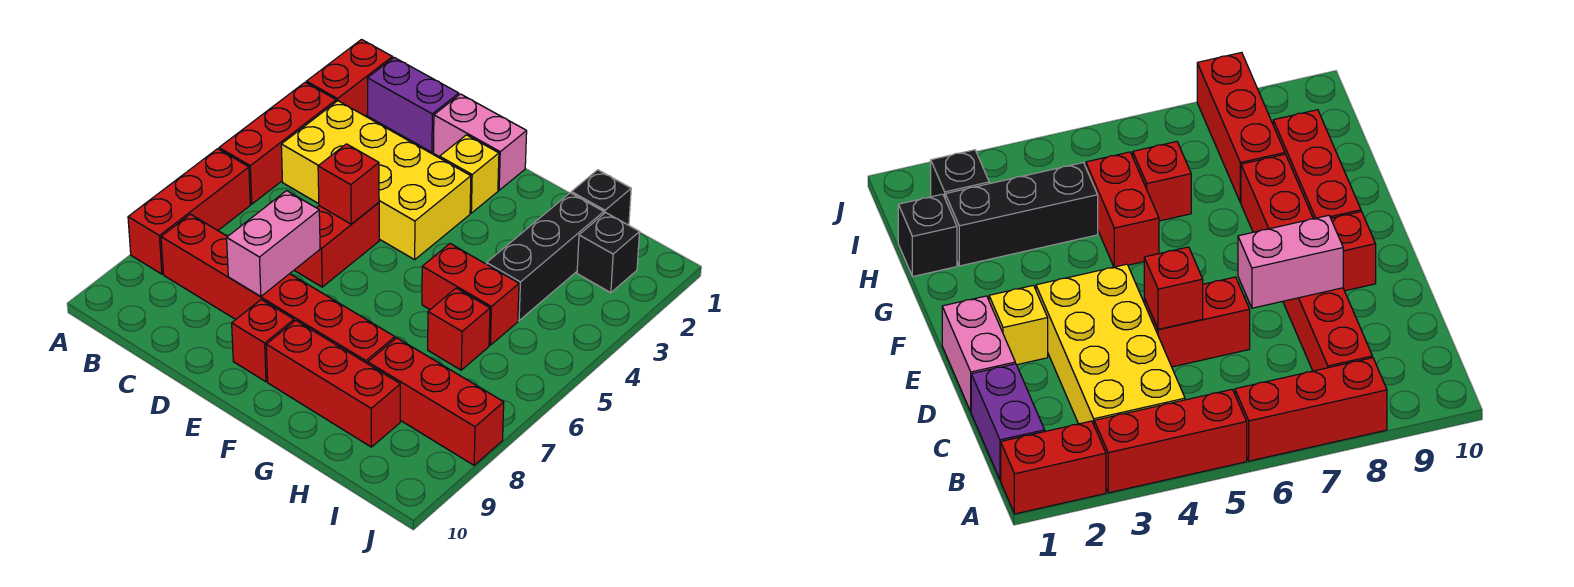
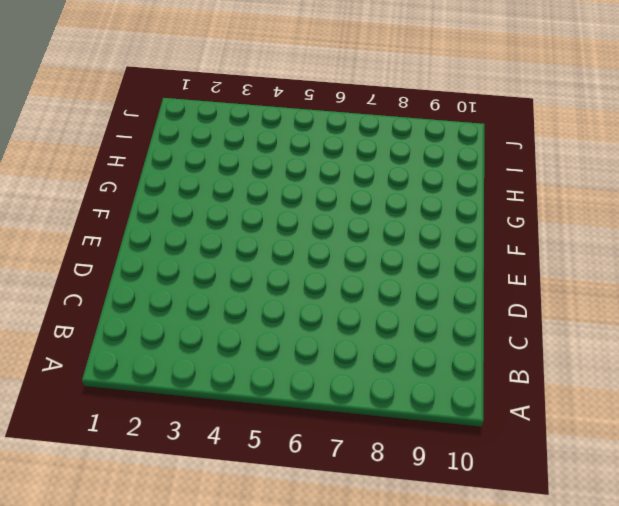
none -> red 1x2 brick [306,40,393,116]
none -> red 1x3 brick [219,82,336,204]
none -> red 1x3 brick [128,149,250,274]

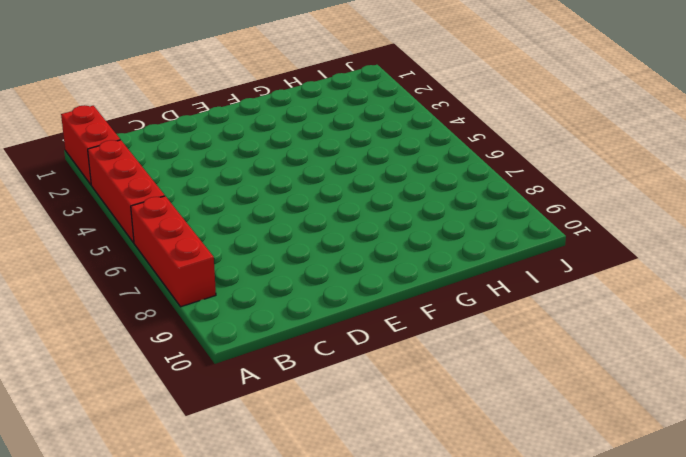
none -> purple 1x2 brick [367,58,459,152]
none -> yellow 2x4 brick [281,101,471,260]
none -> red 1x6 brick [161,214,395,364]

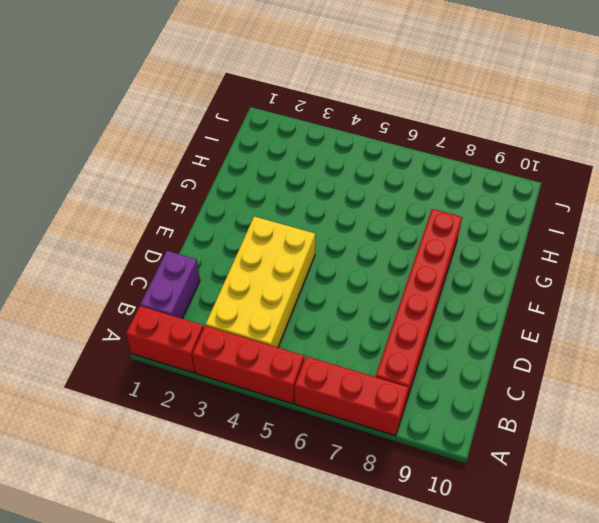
none -> pink 1x2 brick [434,94,527,190]
none -> red 1x2 brick [294,203,379,287]
none -> yellow 1x1 brick [440,135,499,213]

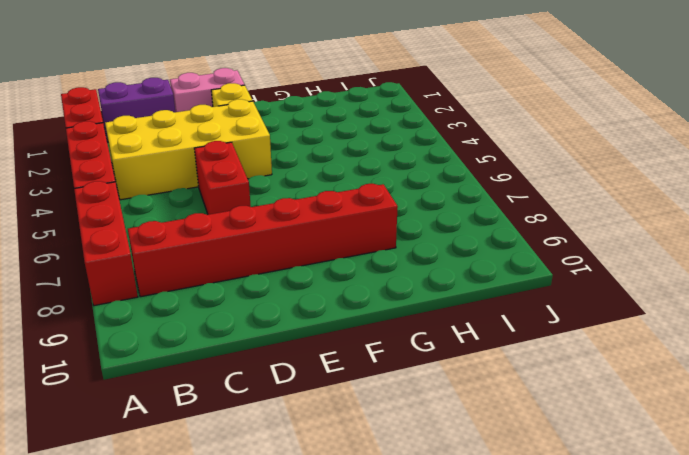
none -> red 1x1 brick [232,300,294,382]
none -> red 1x3 brick [266,321,400,447]
none -> red 1x2 brick [422,244,519,345]

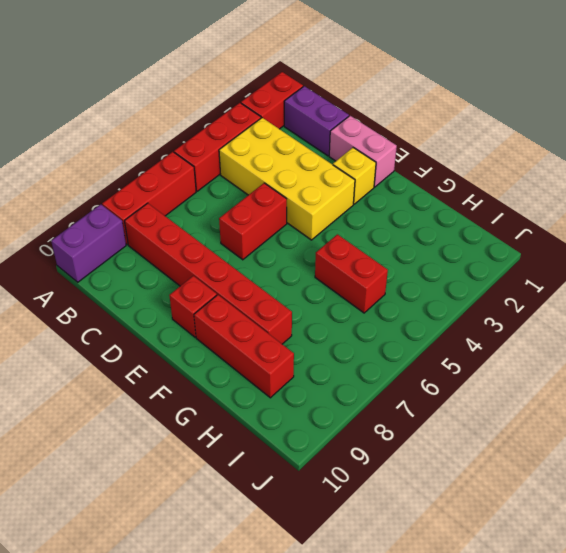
purple 1x2 brick [51,204,126,282] -> none
none -> black 1x1 brick [571,170,631,225]
none -> black 1x3 brick [487,193,604,321]
none -> red 1x1 brick [428,288,490,370]

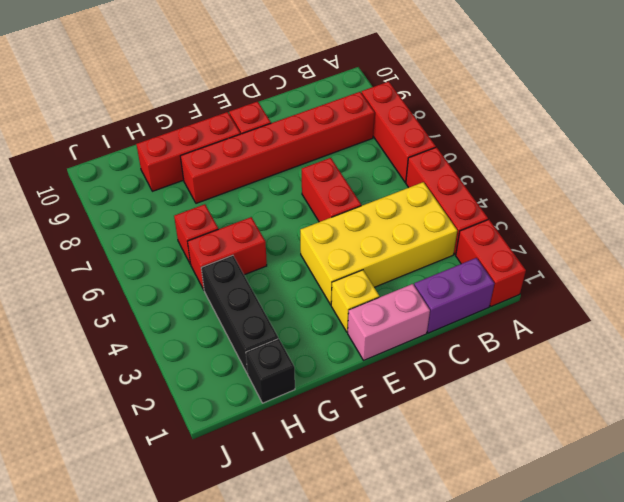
none -> red 1x3 brick [368,338,504,465]
none -> black 1x1 brick [577,213,640,293]
none -> red 1x1 brick [318,144,379,224]

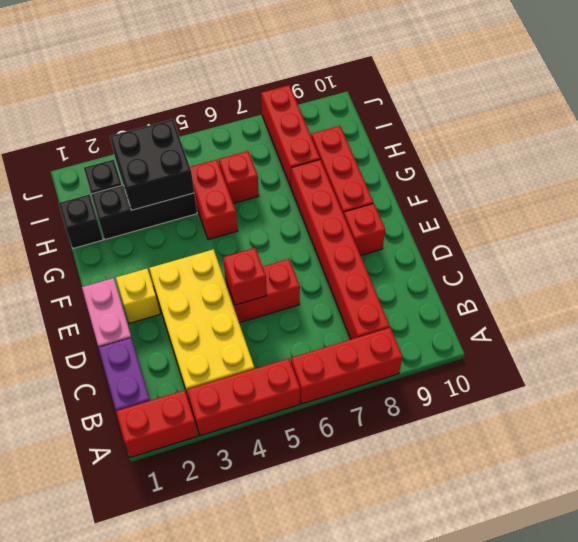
black 2x2 brick [110,119,194,210] -> none
none -> pink 1x2 brick [227,191,320,296]

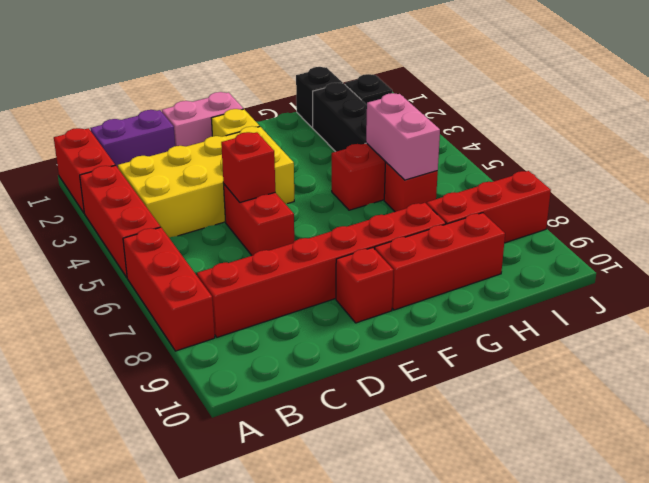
pink 1x2 brick [366,93,440,180] -> pink 1x2 brick moved to [227,191,320,296]

